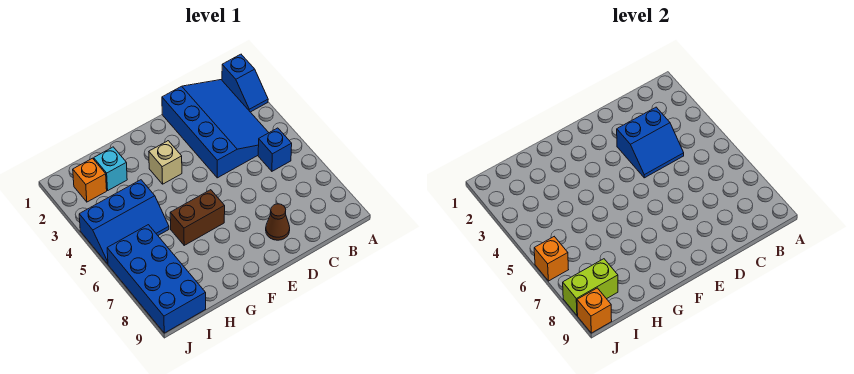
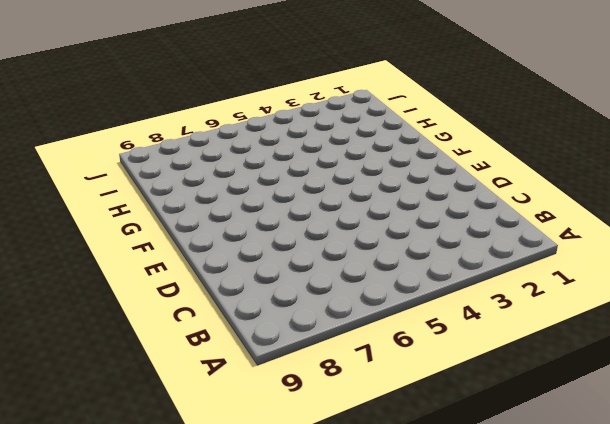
none -> blue 1x2 slope [222,54,268,112]
none -> blue 3x4 slope [162,80,269,178]
none -> blue 1x1 brick [258,128,292,171]

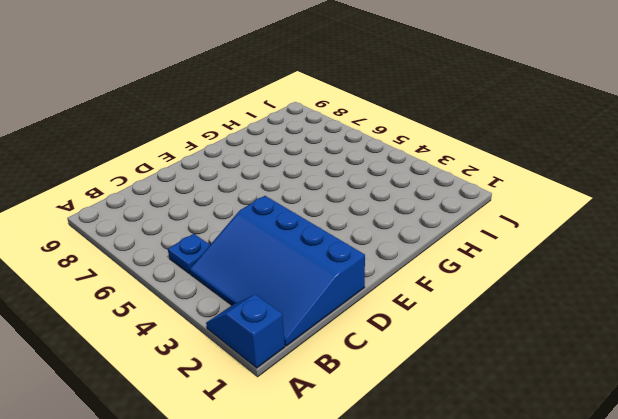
blue 1x1 plate [168,234,210,274] -> blue 1x1 brick [258,128,292,171]
none -> brown 1x1 cone [266,204,290,240]
none -> tan 1x1 brick [149,141,182,184]
none -> brown 1x2 brick [170,190,225,245]

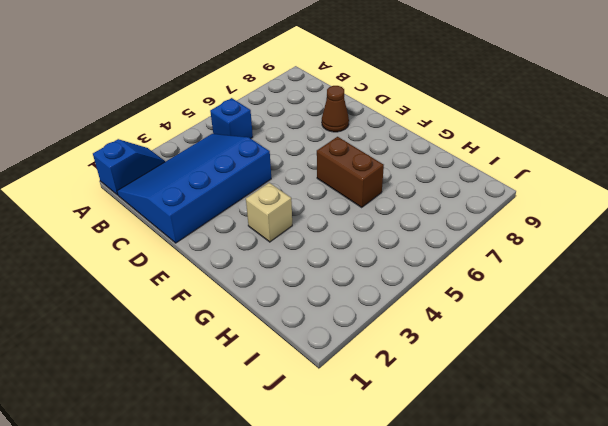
none -> cyan 1x1 brick [94,147,127,190]
none -> blue 2x3 slope [79,180,169,264]
none -> orange 1x1 brick [73,158,107,202]

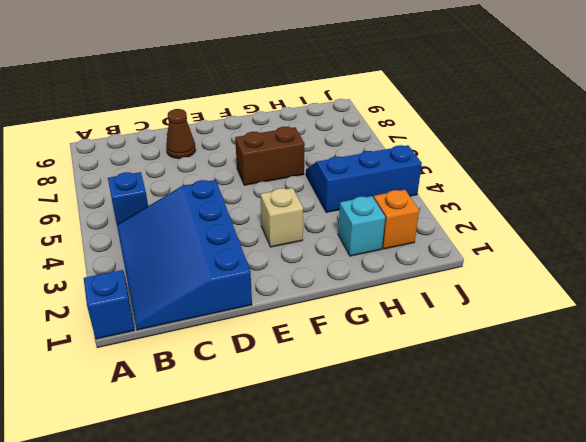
none -> blue 2x4 brick [107,225,206,333]
none -> blue 2x2 slope [617,107,684,178]
none -> lime 1x2 brick [563,259,618,315]

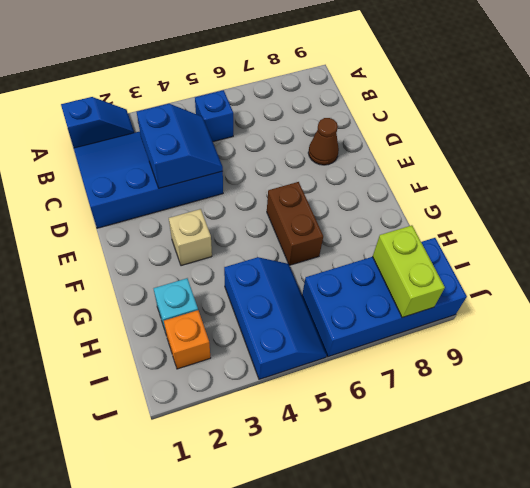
none -> orange 1x1 brick [534,237,569,281]
none -> orange 1x1 brick [577,288,612,333]

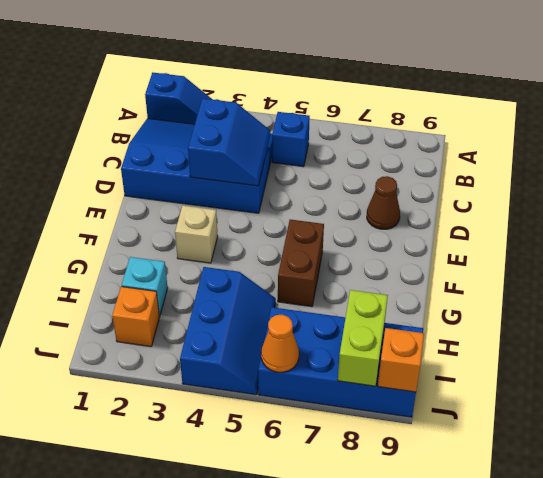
orange 1x1 cone [261,315,299,372] -> orange 1x1 brick [534,237,569,281]

